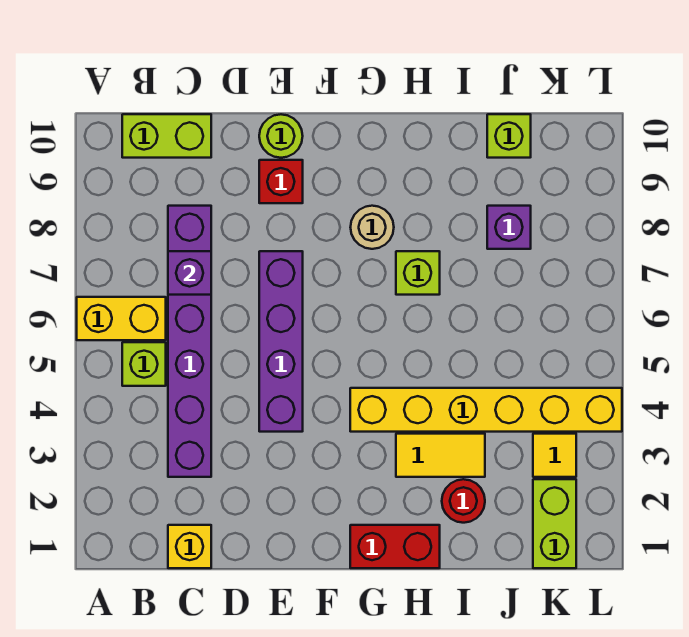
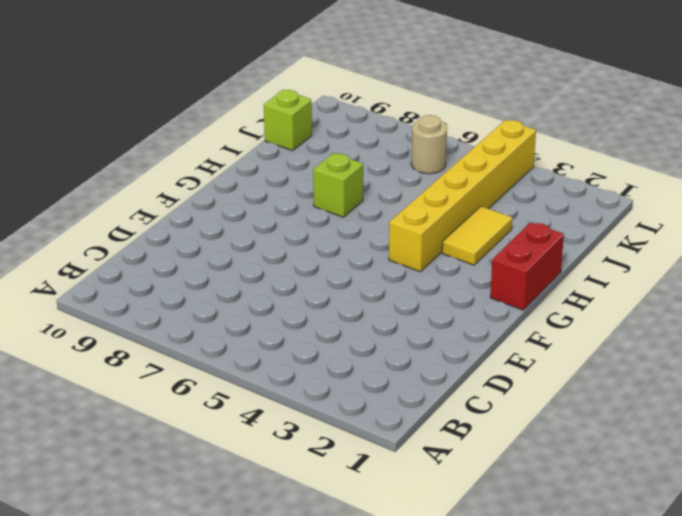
tan 1x1 round brick [411,115,447,174] -> tan 1x1 round brick moved to [350,206,394,249]
none -> yellow 1x2 brick [77,297,166,340]
none -> lime 1x1 brick [122,342,166,386]
none -> lime 1x2 brick [122,114,211,158]

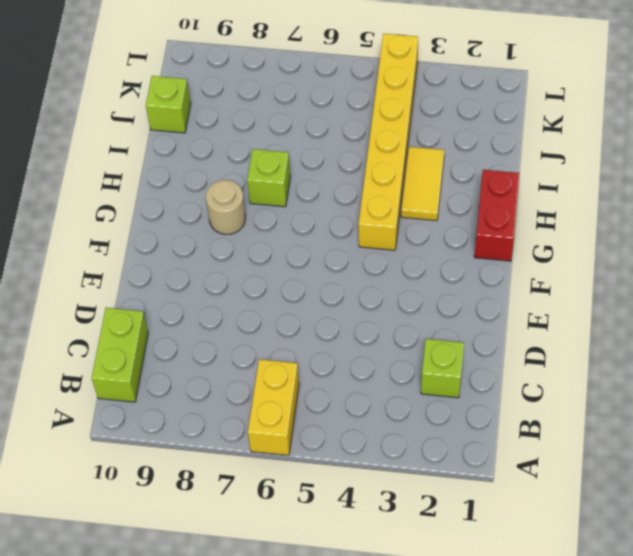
lime 1x1 brick [421,339,464,398] -> lime 1x1 brick moved to [122,342,166,386]
none -> yellow 1x1 brick [168,525,211,568]
none -> purple 1x6 brick [168,206,211,477]
none -> purple 1x4 brick [259,251,303,432]

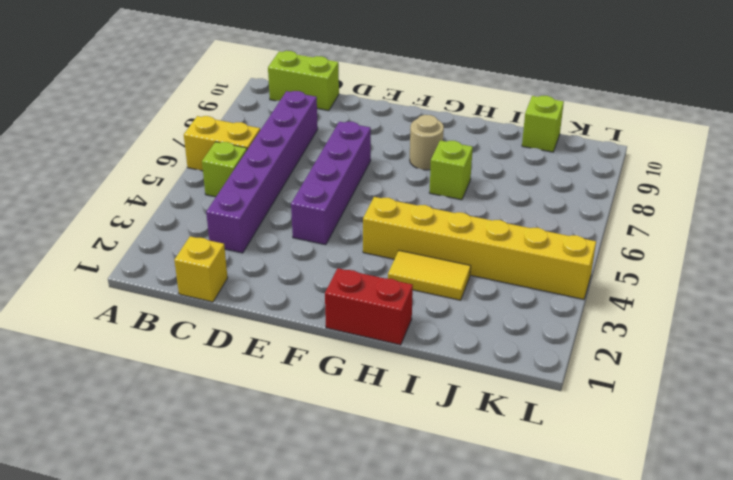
none -> red 1x1 brick [259,160,303,203]
none -> lime 1x1 round brick [259,114,303,158]
none -> red 1x1 round brick [442,479,485,523]

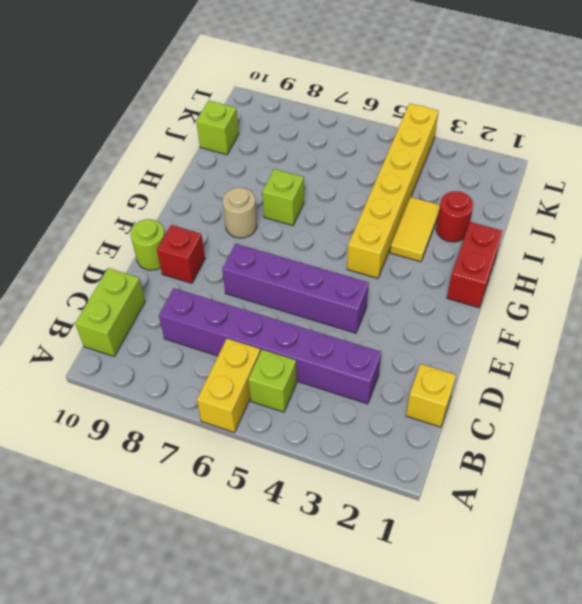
none -> purple 1x1 brick [487,206,531,249]
none -> lime 1x2 brick [533,479,576,568]
none -> yellow 1x1 tile [533,434,576,477]

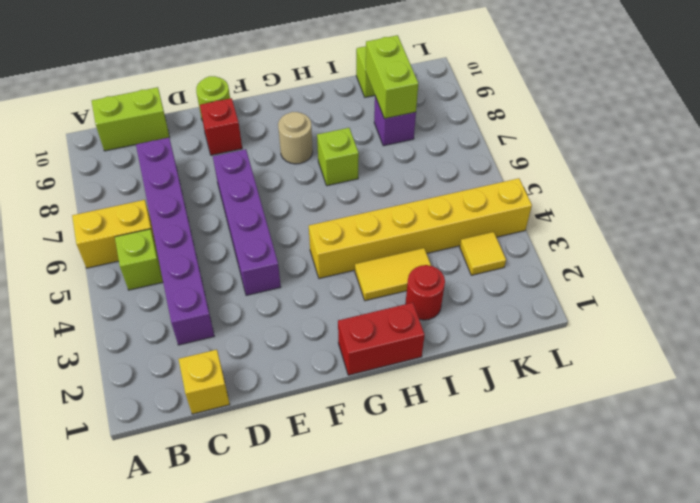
lime 1x2 brick [366,35,418,119] -> lime 1x2 brick moved to [533,479,576,568]
none -> purple 1x1 brick [168,251,211,295]

